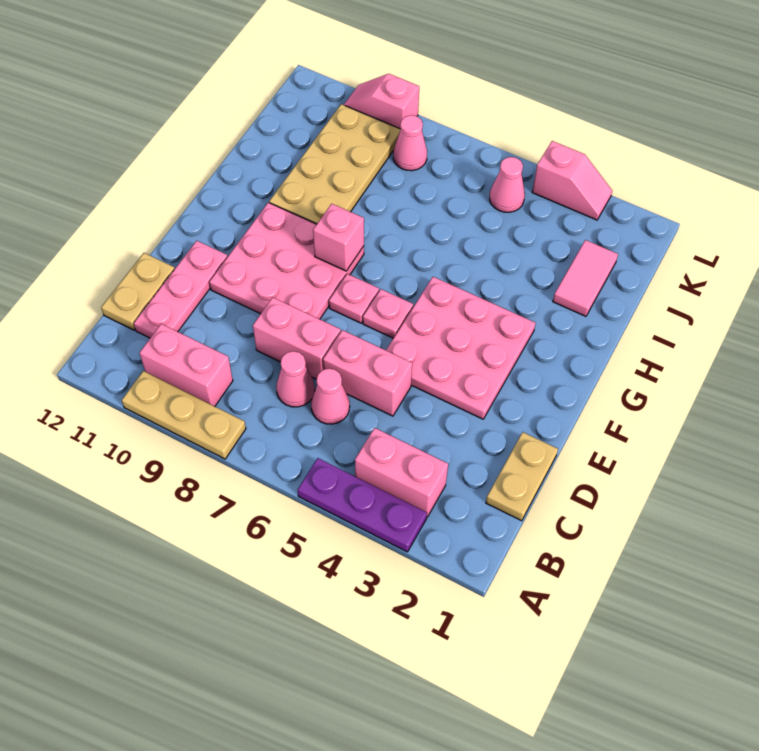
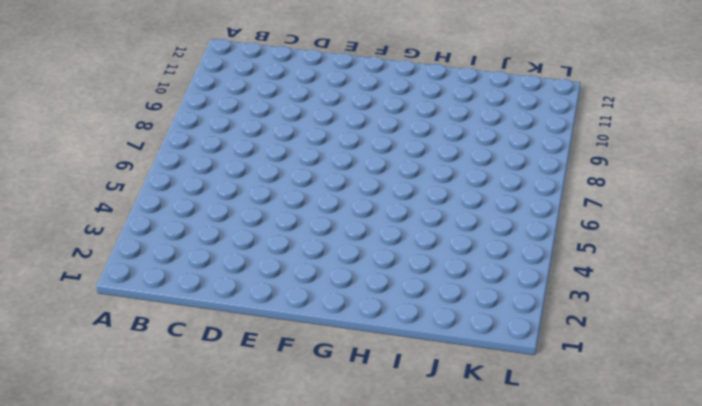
none -> purple 1x3 plate [298,458,427,552]
none -> tan 1x3 plate [122,371,246,459]
none -> pink 1x2 brick [355,428,448,517]

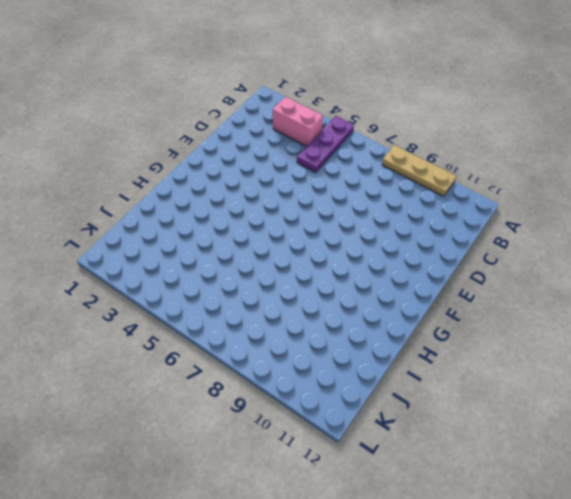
purple 1x3 plate [297,116,354,172] -> purple 1x3 plate turned to [298,458,427,552]
none -> pink 1x2 brick [139,324,233,406]
none -> tan 1x2 plate [486,432,558,521]
none -> pink 1x1 cone [311,369,350,424]

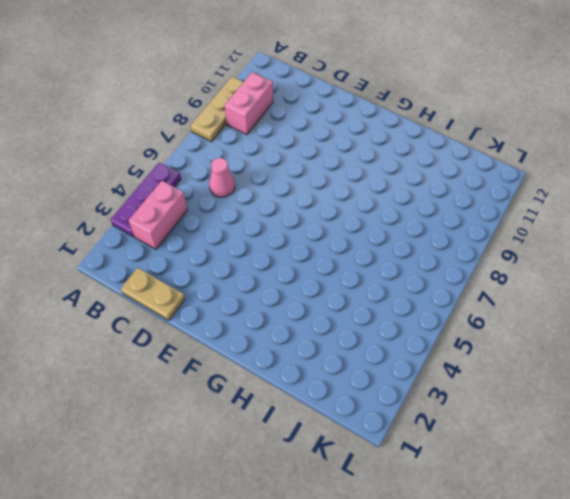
none -> pink 1x1 cone [276,351,315,407]
none -> pink 1x3 plate [134,241,227,338]
none -> tan 1x2 plate [101,253,175,330]

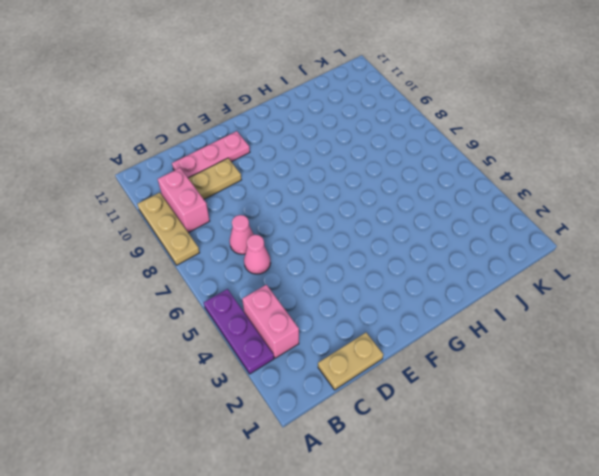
tan 1x2 plate [188,158,241,199] -> tan 1x2 plate moved to [101,253,175,330]
none -> pink 1x2 brick [323,330,412,416]
none -> pink 1x2 brick [253,297,341,379]
none -> pink 3x3 plate [386,277,535,419]

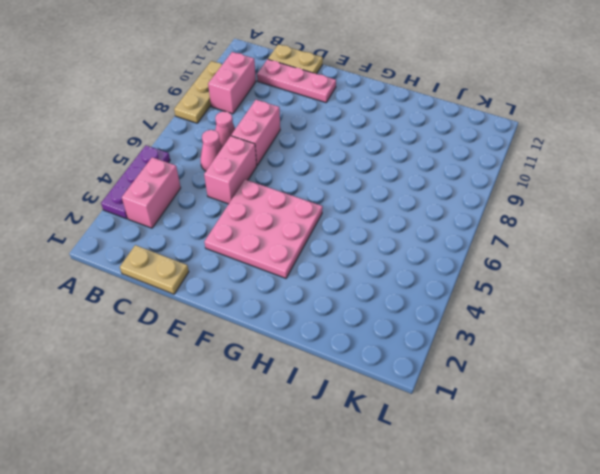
none -> pink 3x3 plate [209,203,364,319]
none -> pink 1x1 plate [363,289,413,338]
none -> pink 1x1 plate [329,274,379,323]

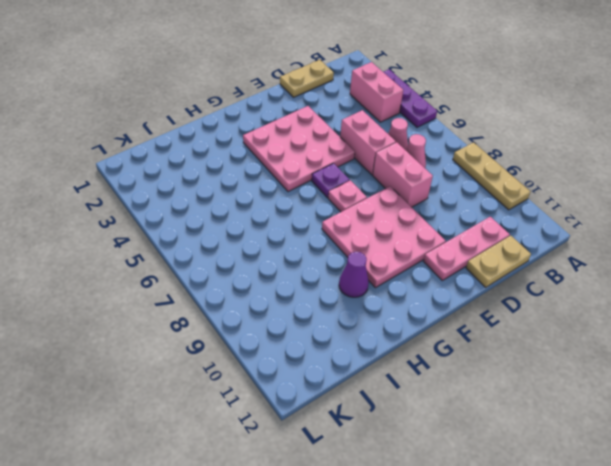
purple 1x1 plate [312,163,350,198] -> pink 1x1 plate [363,289,413,338]
purple 1x1 cone [339,252,369,297] -> tan 2x4 plate [269,104,401,224]
none -> pink 1x2 brick [139,324,233,406]
none -> pink 1x2 tile [553,240,618,316]
none -> pink 1x1 cone [490,157,525,212]

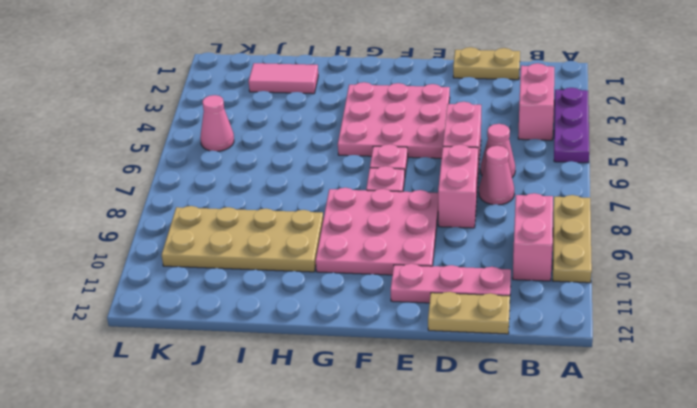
none -> pink 1x1 cone [393,115,427,171]
none -> pink 1x2 slope [532,141,612,220]
none -> pink 1x2 slope [344,74,419,129]

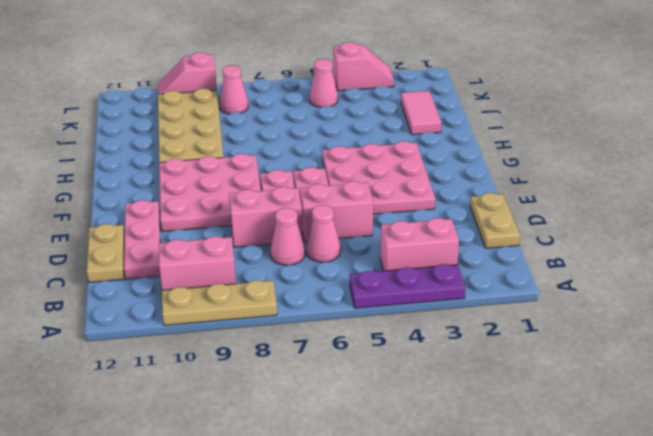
none -> pink 1x1 brick [313,204,364,271]

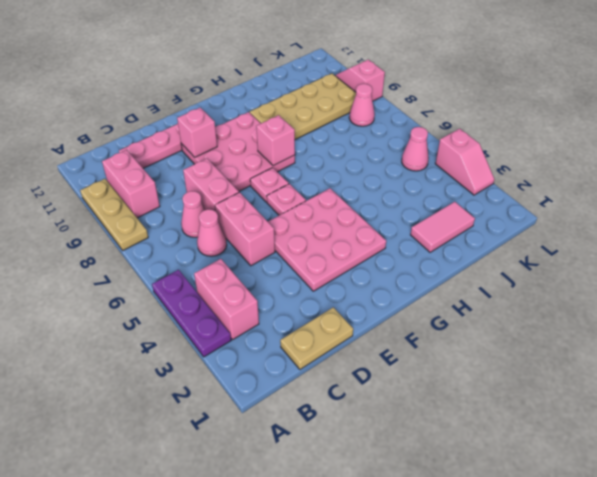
pink 1x1 brick [177,108,217,157] -> none
none -> tan 1x2 plate [101,253,175,330]

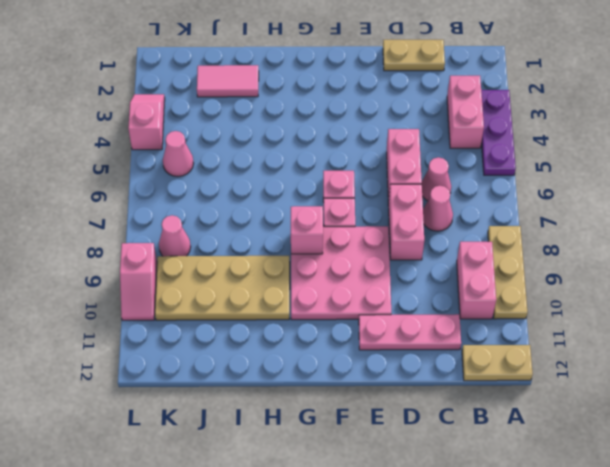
tan 1x2 plate [462,345,533,381] -> tan 1x2 plate moved to [101,253,175,330]
none -> pink 3x3 plate [386,277,535,419]

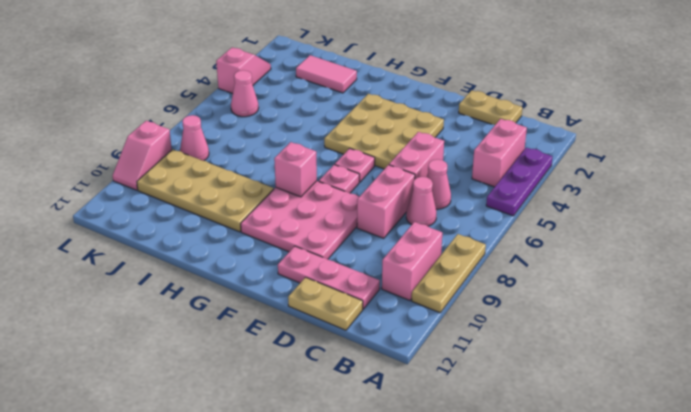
tan 3x3 plate [324,94,444,169] -> pink 3x3 plate [386,277,535,419]

